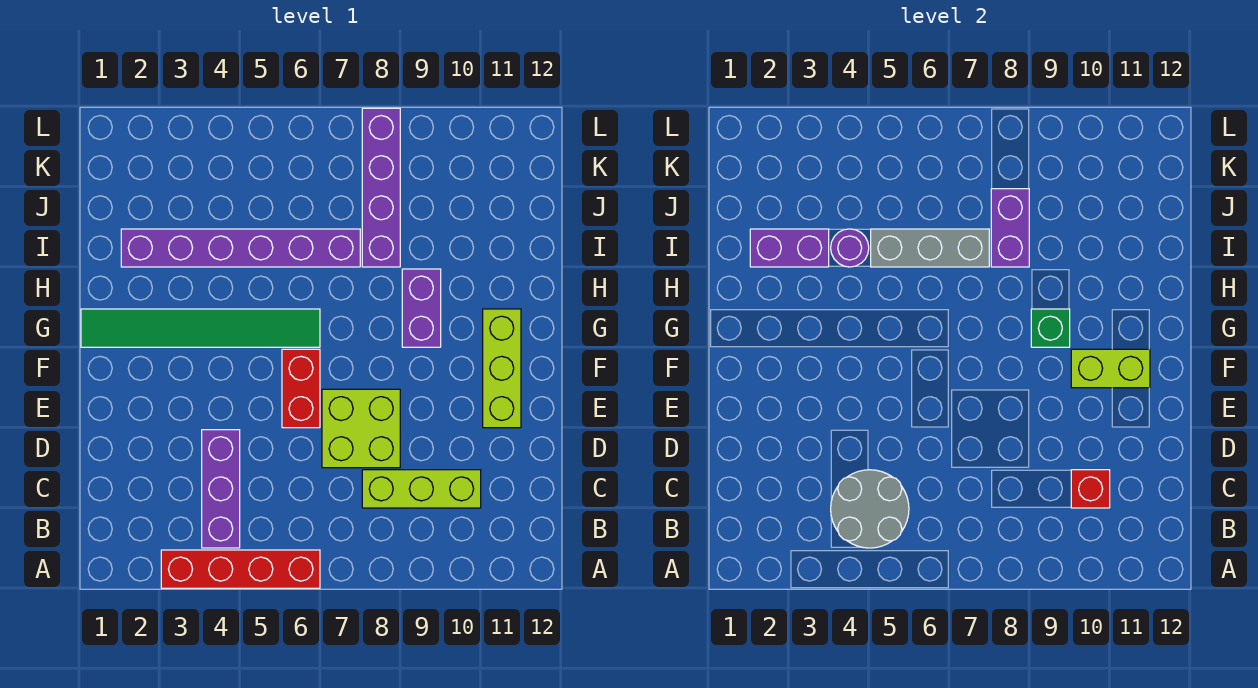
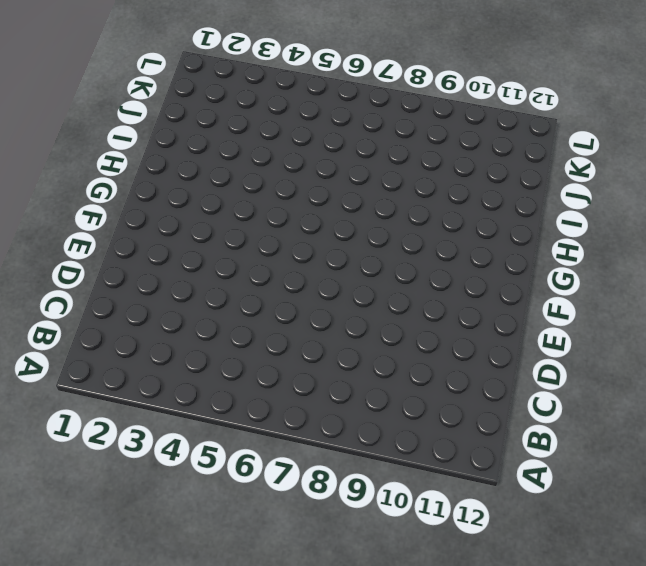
none -> red 1x4 brick [161,550,320,588]
none -> purple 1x3 brick [202,430,240,548]
none -> lime 1x3 brick [362,470,481,508]

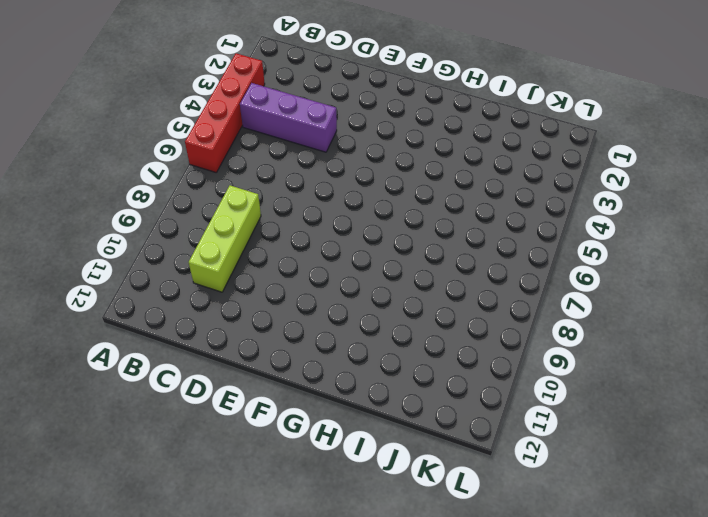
none -> lime 2x2 brick [322,389,400,468]
none -> red 1x2 brick [282,349,320,428]
none -> lime 1x3 brick [483,309,521,428]

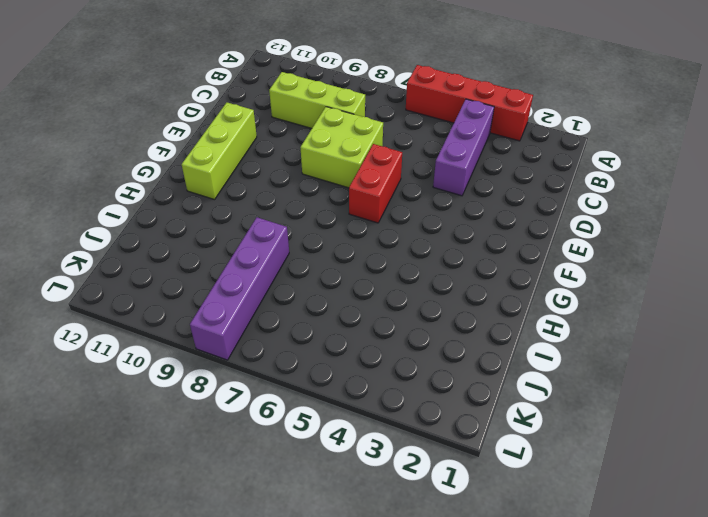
none -> green 1x6 tile [81,309,320,347]
none -> purple 1x2 brick [402,269,441,347]
none -> purple 1x6 brick [121,229,360,267]

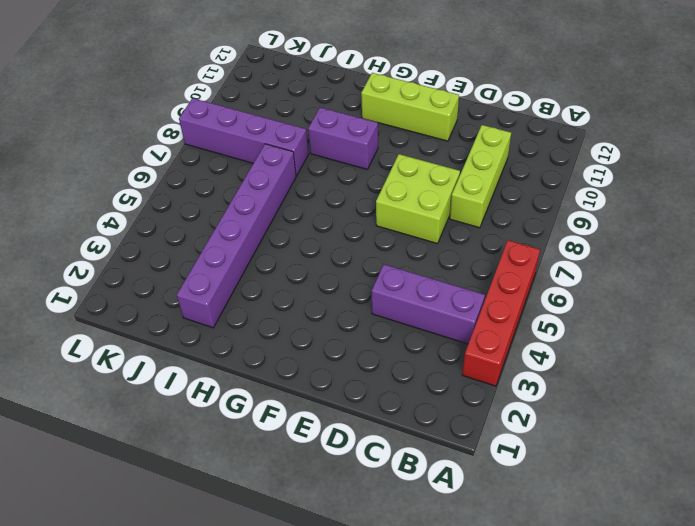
none -> red 1x2 brick [282,349,320,428]
none -> green 1x6 tile [81,309,320,347]
none -> grey 2x2 round brick [831,470,909,548]

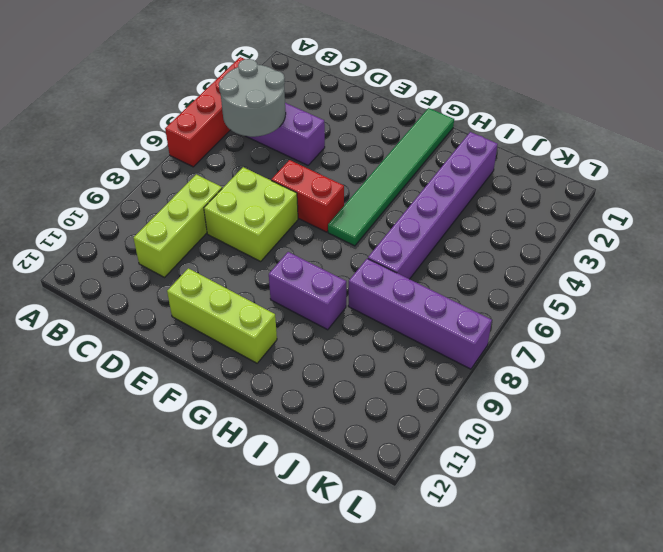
none -> red 1x1 brick [1071,470,1110,508]
none -> lime 1x2 brick [1071,349,1150,388]
none -> green 1x1 brick [1031,309,1070,347]

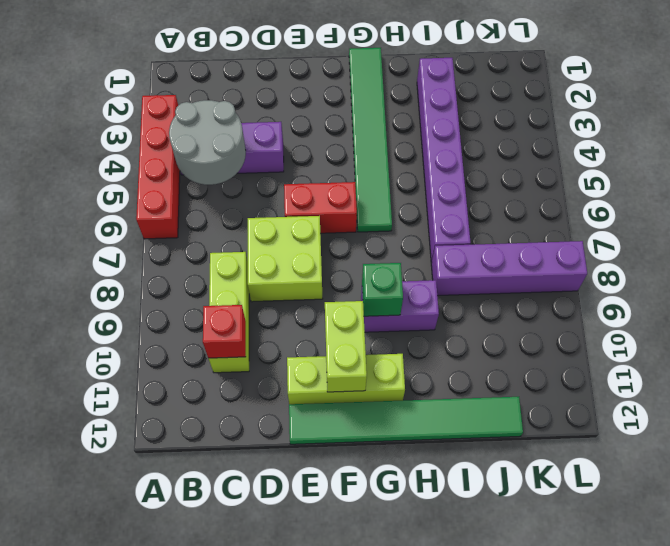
green 1x6 tile [289,397,523,444] -> none
none -> purple 1x2 brick [750,229,829,267]
none -> purple 1x1 round brick [831,229,869,267]
none -> grey 1x3 brick [871,229,989,267]

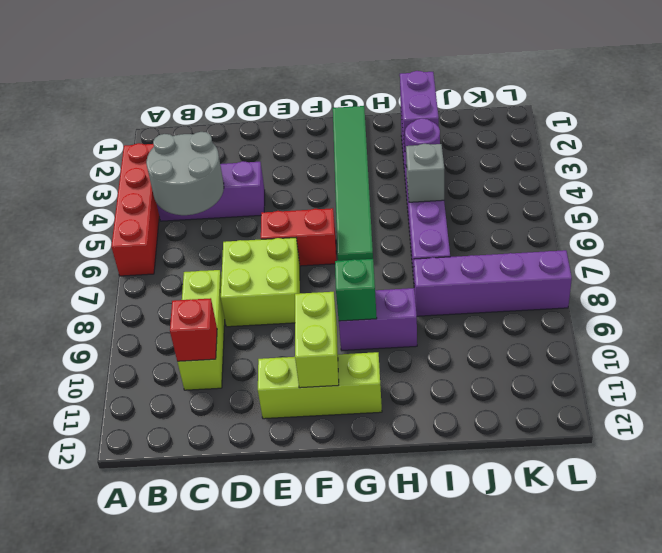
grey 1x1 brick [406,144,444,202] -> grey 1x3 brick [871,229,989,267]
none -> purple 1x2 brick [991,189,1029,267]

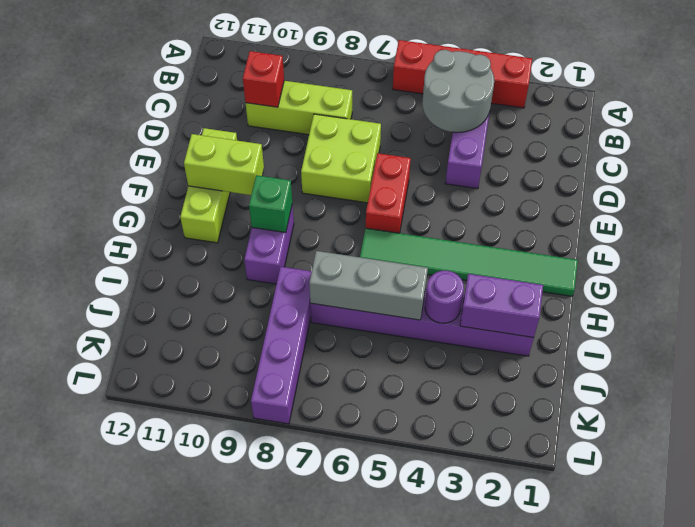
none -> purple 1x2 brick [991,189,1029,267]

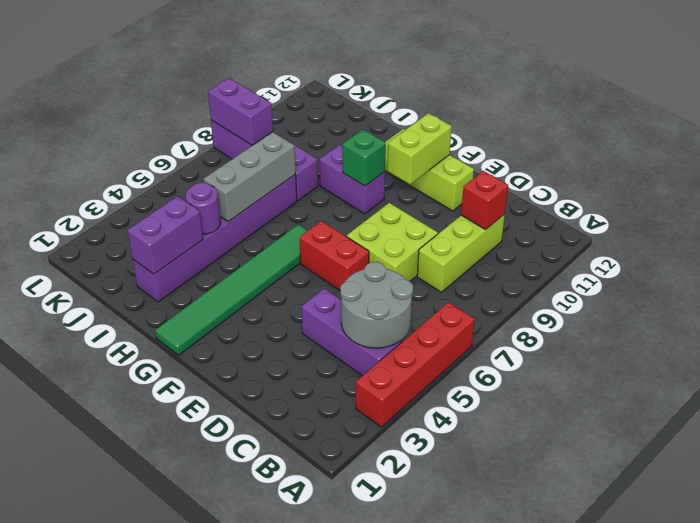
purple 1x2 brick [208,78,273,145] -> purple 1x2 brick moved to [991,189,1029,267]

